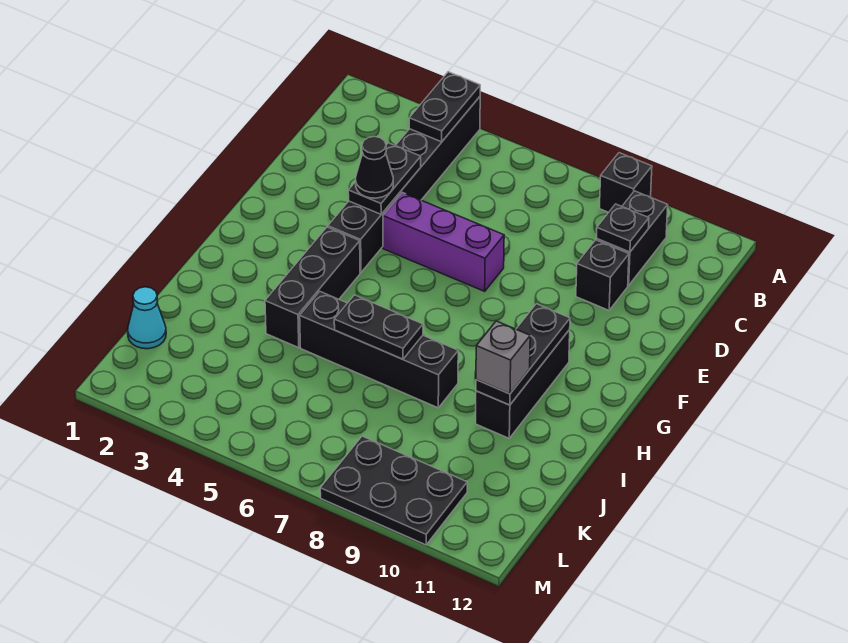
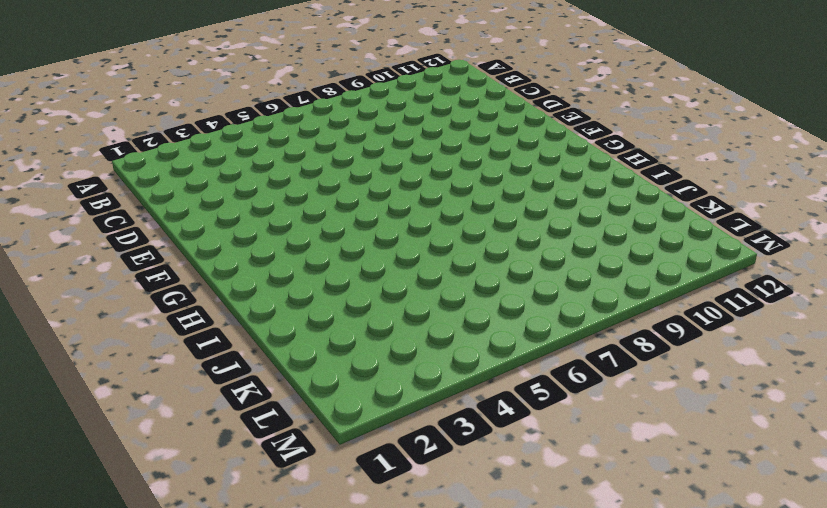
none -> black 1x6 brick [328,97,480,272]
none -> black 1x1 brick [600,153,652,212]
none -> black 1x2 brick [596,191,668,286]

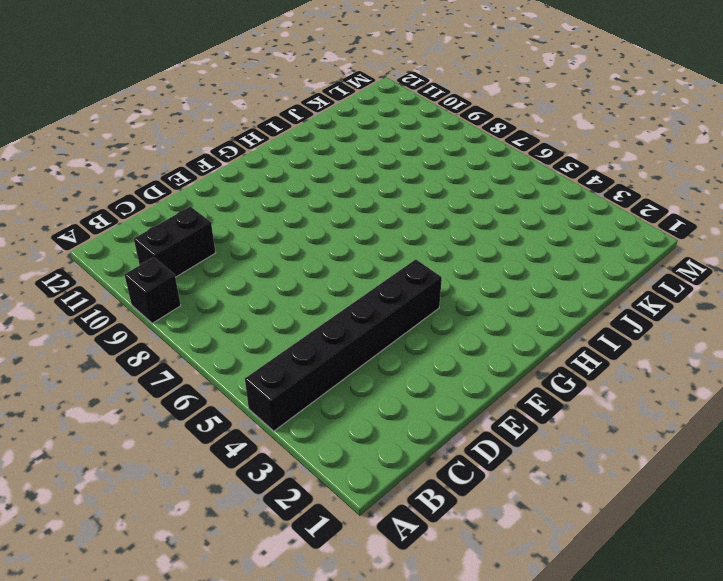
none -> black 1x1 brick [576,240,629,310]
none -> purple 1x3 brick [383,192,504,291]
none -> black 1x3 brick [265,227,360,348]

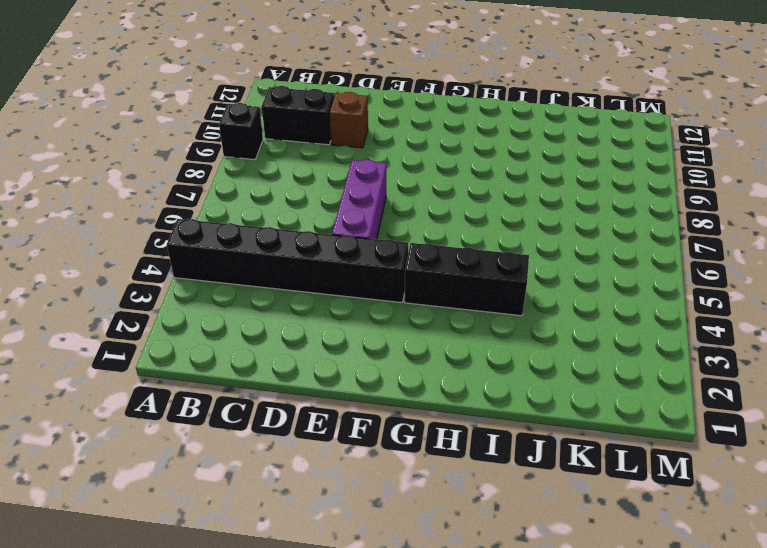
brown 1x1 brick [330,92,368,148] -> black 1x1 brick [576,240,629,310]
none -> black 1x3 brick [476,330,570,438]
none -> black 1x4 brick [300,292,458,408]
none -> cyan 1x1 cone [128,287,166,349]

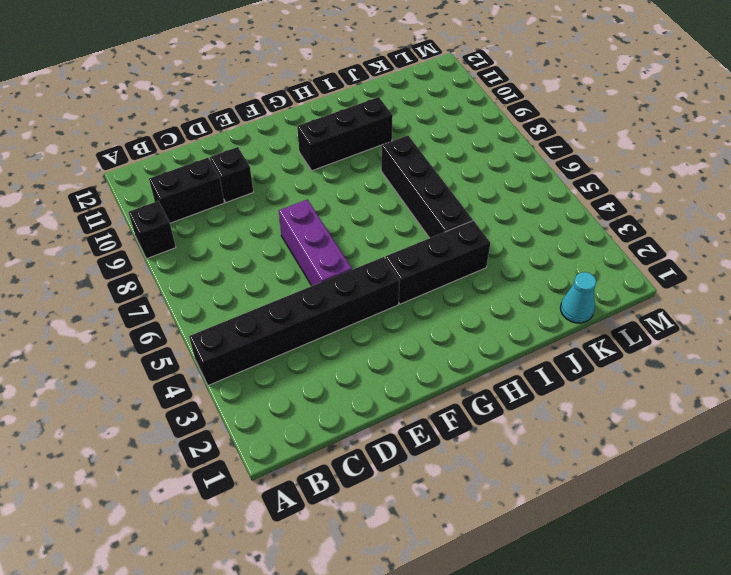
none -> black 2x3 plate [320,436,467,545]
none -> black 1x2 plate [409,72,480,142]
none -> black 1x1 plate [597,204,649,252]

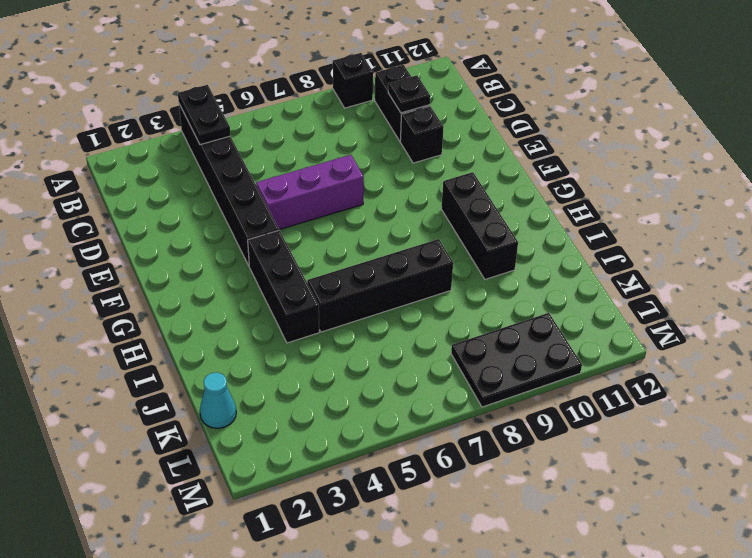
none -> black 1x2 plate [348,143,421,214]
none -> black 1x3 plate [476,304,570,405]
none -> black 1x2 plate [334,295,423,359]

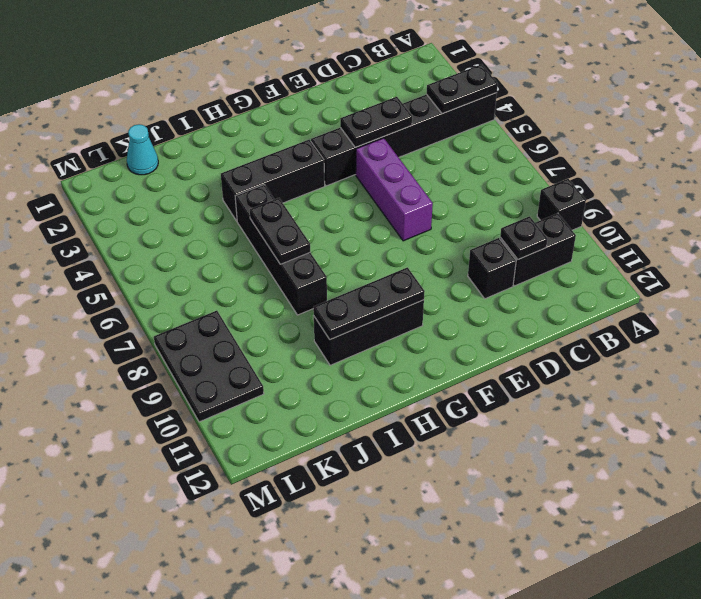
none -> black 1x1 cone [356,137,393,198]
none -> grey 1x1 brick [476,321,530,394]

